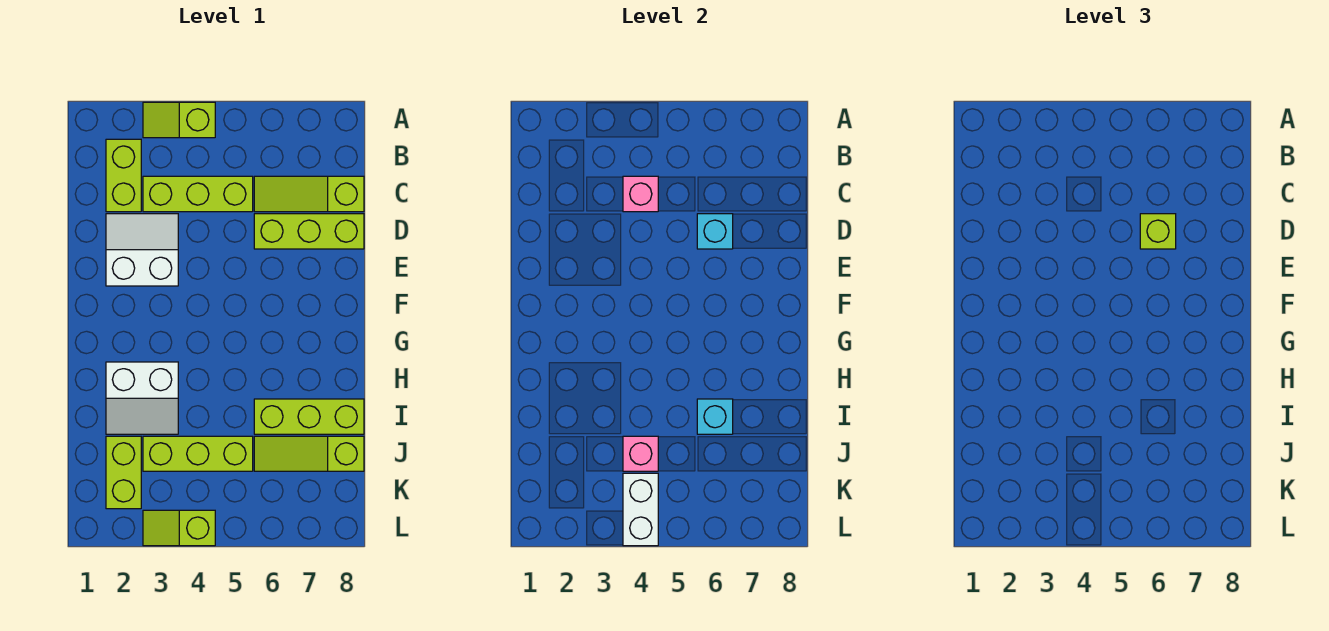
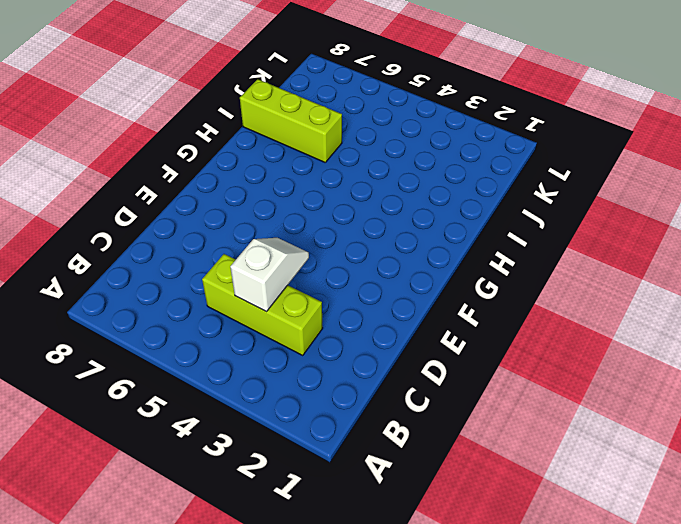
white 1x2 slope [230,238,309,312] -> pink 1x1 brick [623,176,658,212]
none -> lime 1x2 slope [143,102,215,138]
none -> lime 1x2 brick [106,139,141,212]
none -> lime 1x3 slope [254,176,364,212]

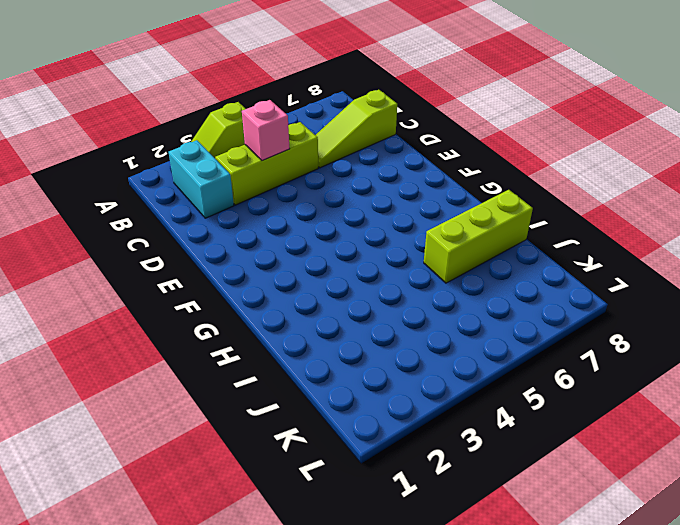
cyan 1x2 brick [169,140,234,218] -> lime 1x2 brick [106,139,141,212]
none -> white 2x2 slope [106,214,178,286]
none -> lime 1x3 brick [254,214,364,249]
none -> white 2x2 slope [106,362,178,434]

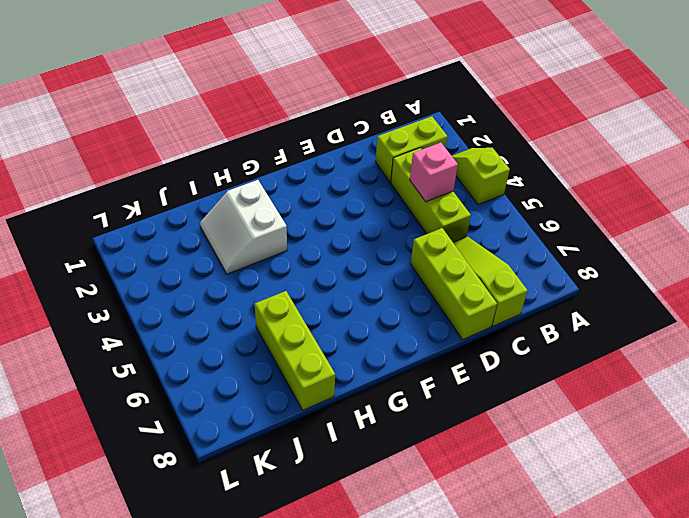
none -> white 2x2 slope [106,214,178,286]
none -> lime 1x2 brick [106,436,141,509]
none -> lime 1x3 brick [143,436,253,471]

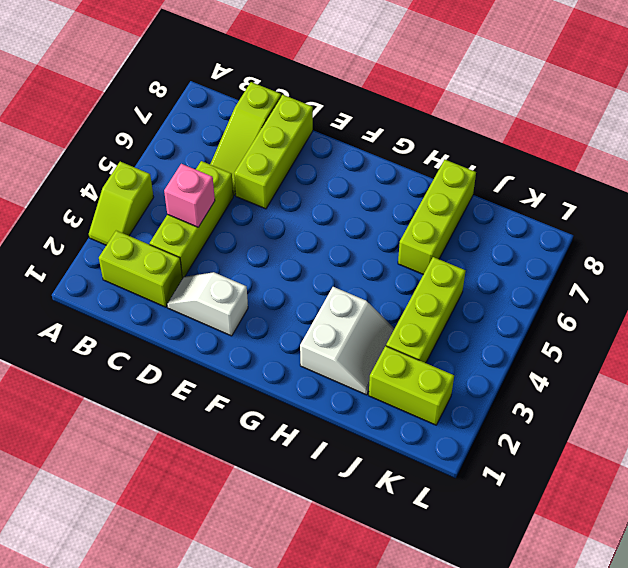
white 1x2 slope [167,272,248,336] -> white 2x2 slope [106,214,178,286]
none -> lime 1x3 slope [254,436,364,471]
none -> lime 1x2 slope [143,510,215,546]
none -> cyan 1x1 brick [697,214,733,249]

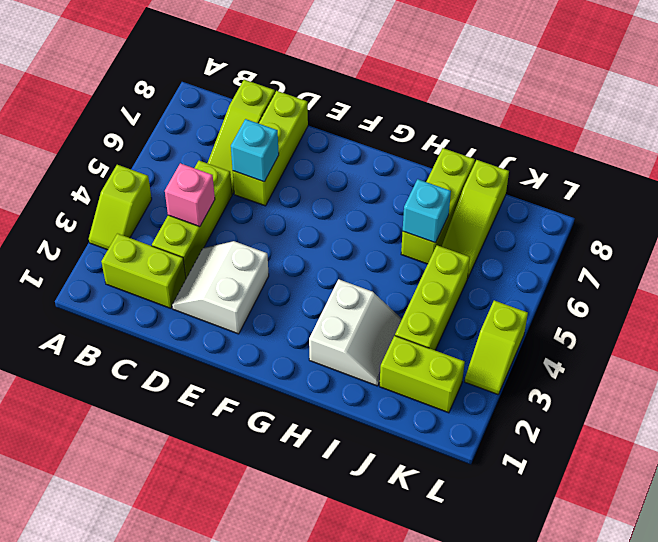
none -> pink 1x1 brick [623,436,658,471]
none -> white 1x2 brick [623,473,658,546]
none -> lime 1x1 brick [1140,214,1176,249]

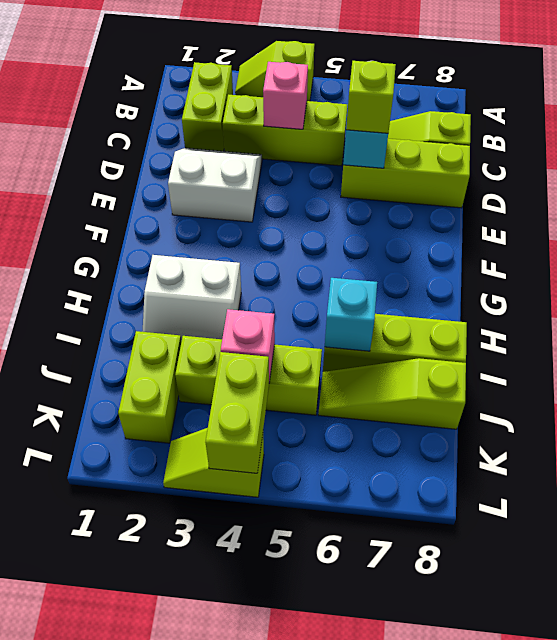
lime 1x2 brick [205,352,269,473] -> white 1x2 brick [623,473,658,546]

